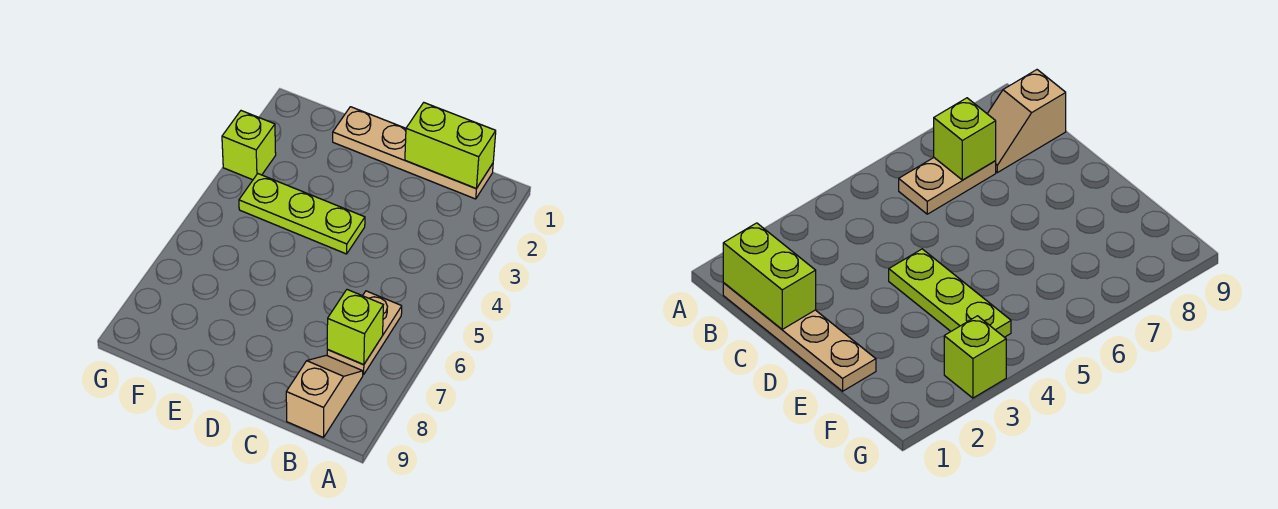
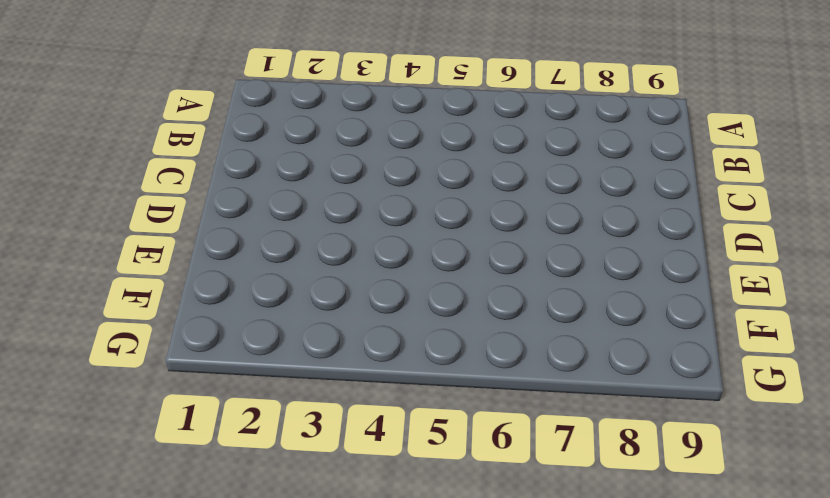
none -> tan 1x4 plate [333,107,493,199]
none -> tan 1x2 plate [327,291,402,375]

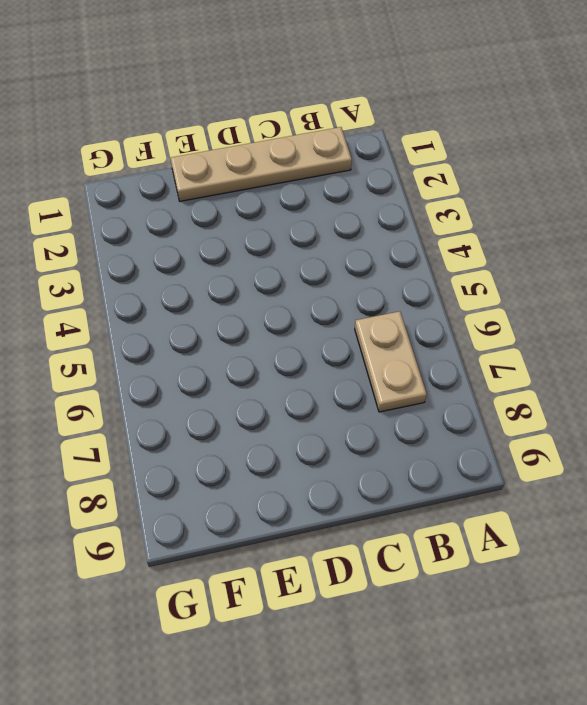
none -> tan 1x2 slope [286,355,363,438]
none -> lime 1x3 plate [239,174,365,254]

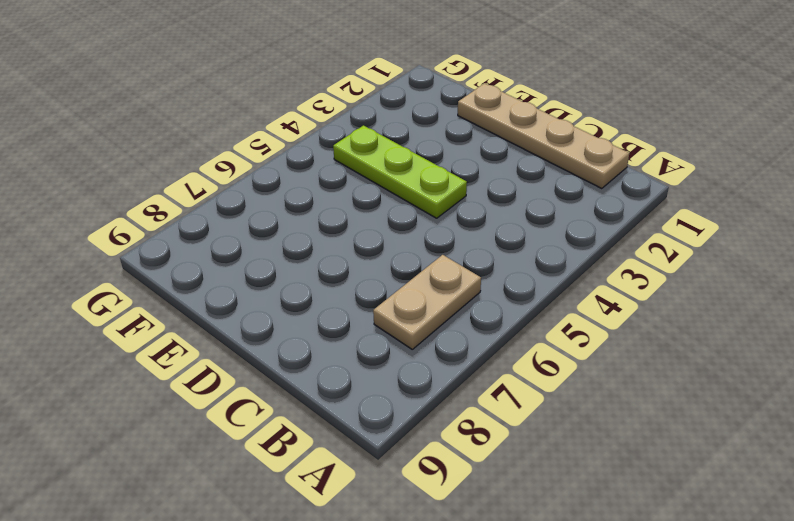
none -> tan 1x2 slope [286,355,363,438]
none -> lime 1x1 brick [222,111,276,180]

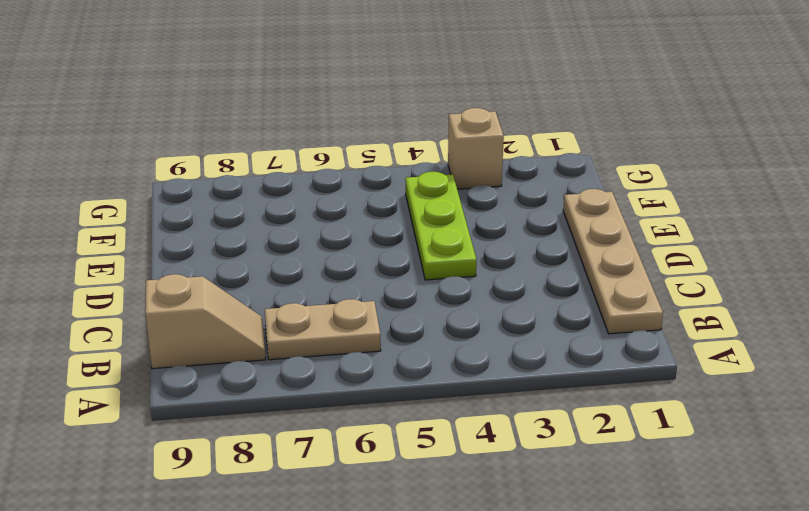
tan 1x1 brick [448,108,504,189] -> lime 1x1 brick [222,111,276,180]
none -> lime 1x2 brick [405,103,496,189]
none -> lime 1x1 brick [327,290,383,365]

